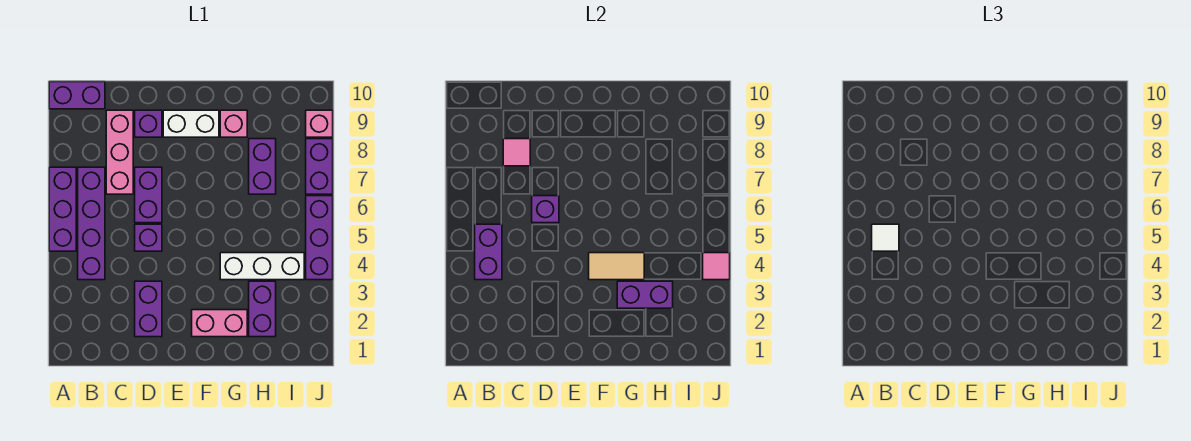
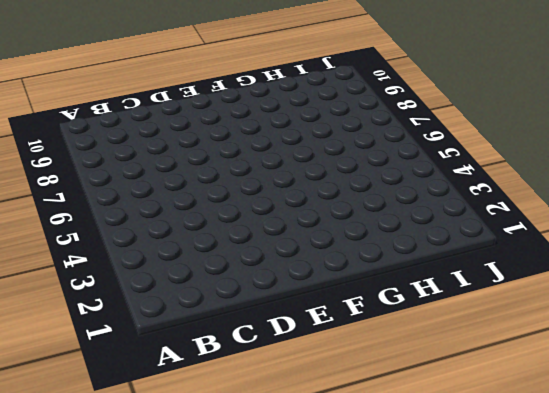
none -> purple 1x3 brick [49,167,76,251]
none -> purple 1x2 brick [49,82,105,109]
none -> purple 1x4 brick [78,167,105,280]

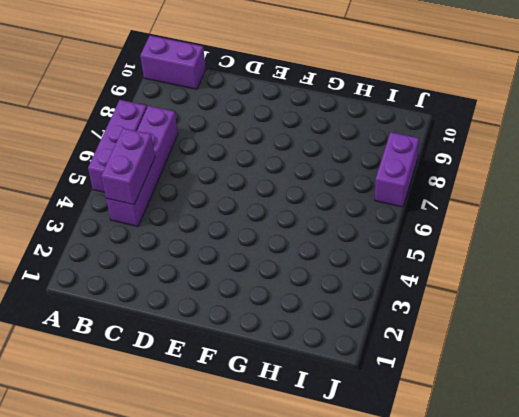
none -> pink 1x3 brick [106,110,133,194]
none -> purple 1x2 brick [135,281,162,337]
none -> purple 1x1 brick [135,224,162,251]

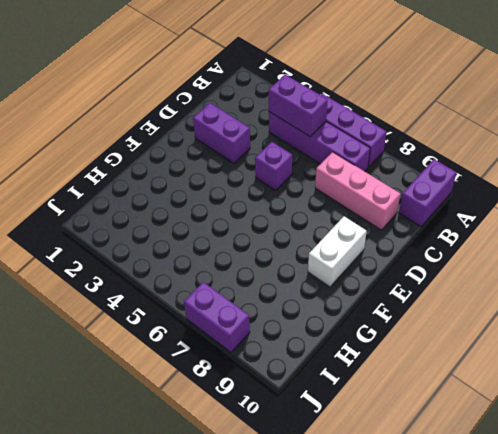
none -> purple 1x2 brick [135,167,162,223]
none -> purple 1x1 brick [135,110,162,137]
none -> pink 1x2 brick [192,310,247,337]

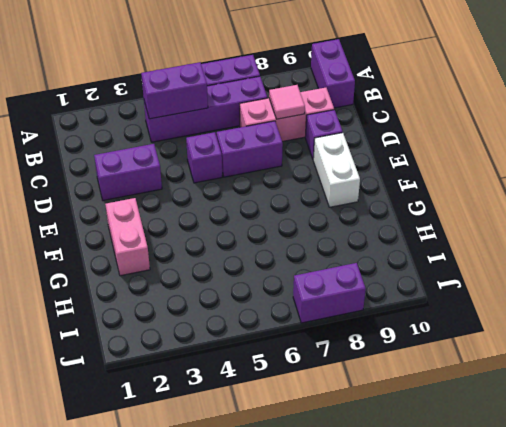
none -> white 1x3 brick [220,253,304,280]
none -> pink 1x1 brick [220,110,247,137]
none -> purple 1x2 brick [249,281,276,337]

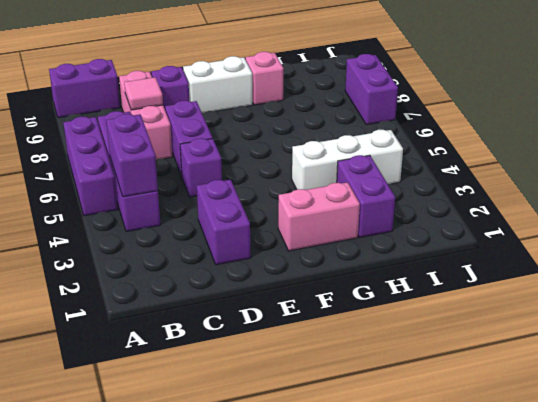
none -> purple 1x2 brick [249,139,276,194]
none -> purple 1x3 brick [306,196,333,280]
none -> pink 1x1 brick [306,110,333,137]

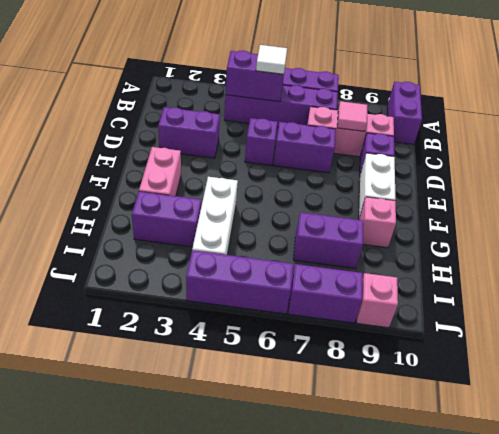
none -> purple 1x1 brick [532,196,559,223]
none -> tan 1x2 tile [589,253,644,280]
none -> purple 1x2 brick [617,281,673,308]

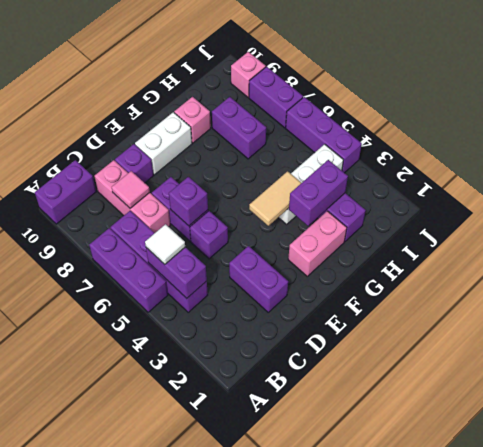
none -> pink 1x1 tile [703,253,730,280]

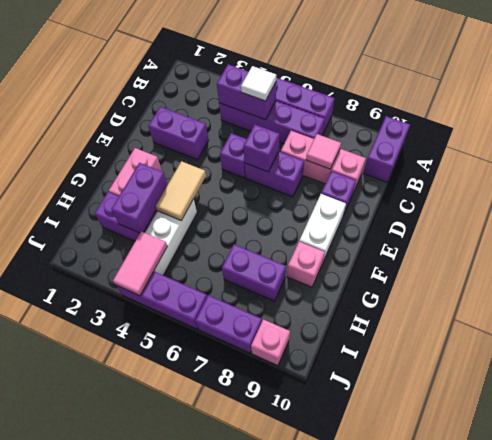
pink 1x2 tile [113,231,167,296] -> pink 1x1 tile [703,253,730,280]

